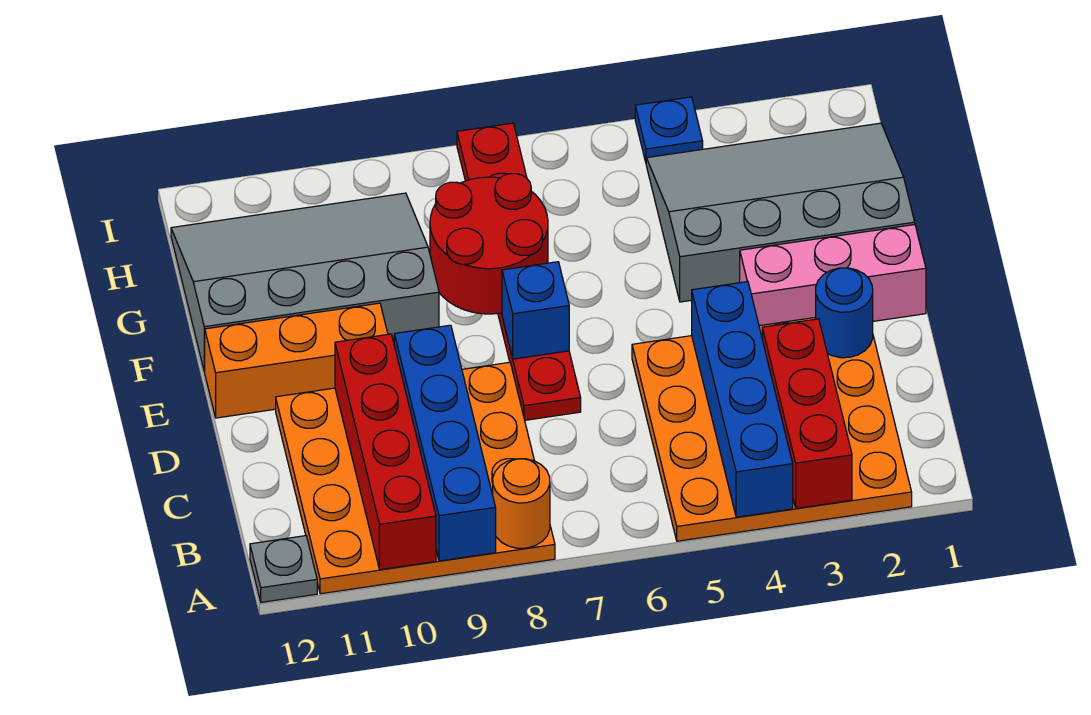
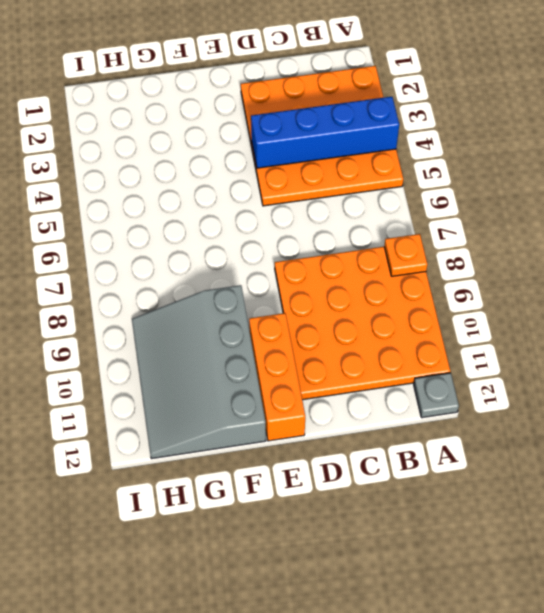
orange 1x1 plate [384,234,427,276] -> orange 1x1 round brick [493,459,550,548]
none -> red 1x6 plate [457,123,581,420]
none -> pink 1x3 brick [740,225,926,326]
none -> grey 3x4 slope [646,123,915,302]

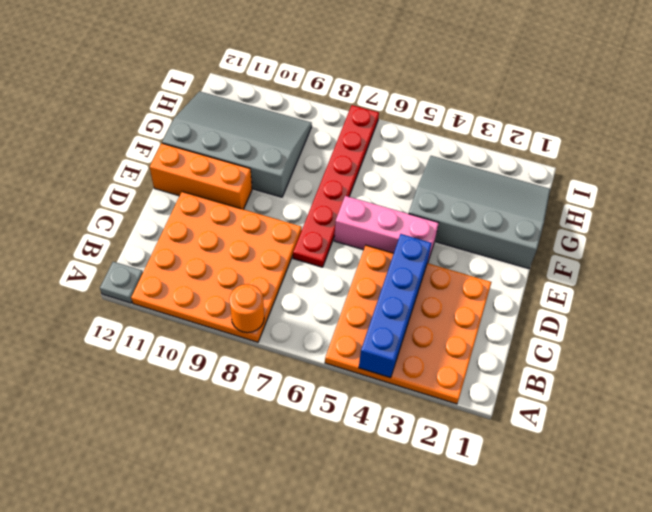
pink 1x3 brick [334,196,439,263] -> pink 1x3 brick moved to [740,225,926,326]
none -> blue 1x1 plate [635,97,703,162]
none -> red 1x3 brick [762,319,852,508]
none -> blue 1x4 brick [394,325,496,561]

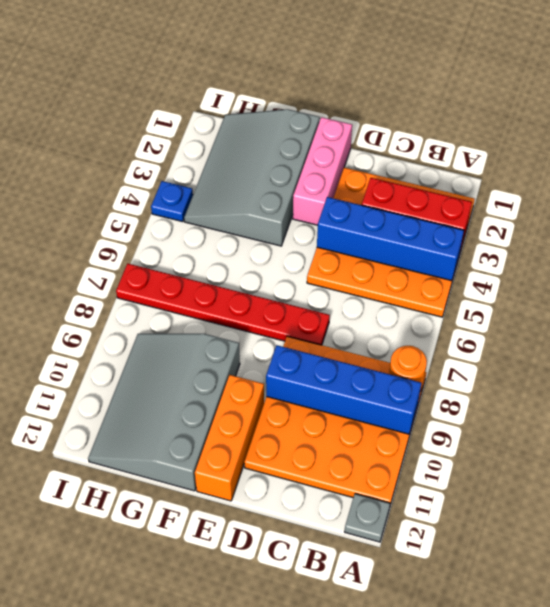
none -> red 1x4 brick [335,334,436,570]
none -> blue 1x1 round brick [816,268,873,358]
none -> blue 1x1 brick [502,262,569,359]

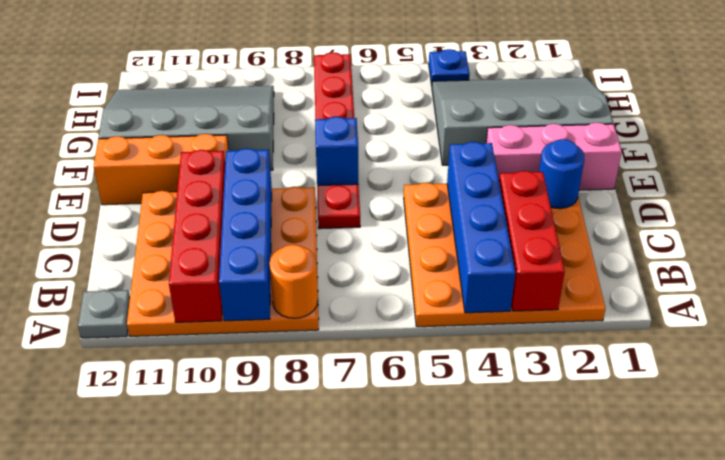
none -> red 2x2 round brick [430,174,548,314]

